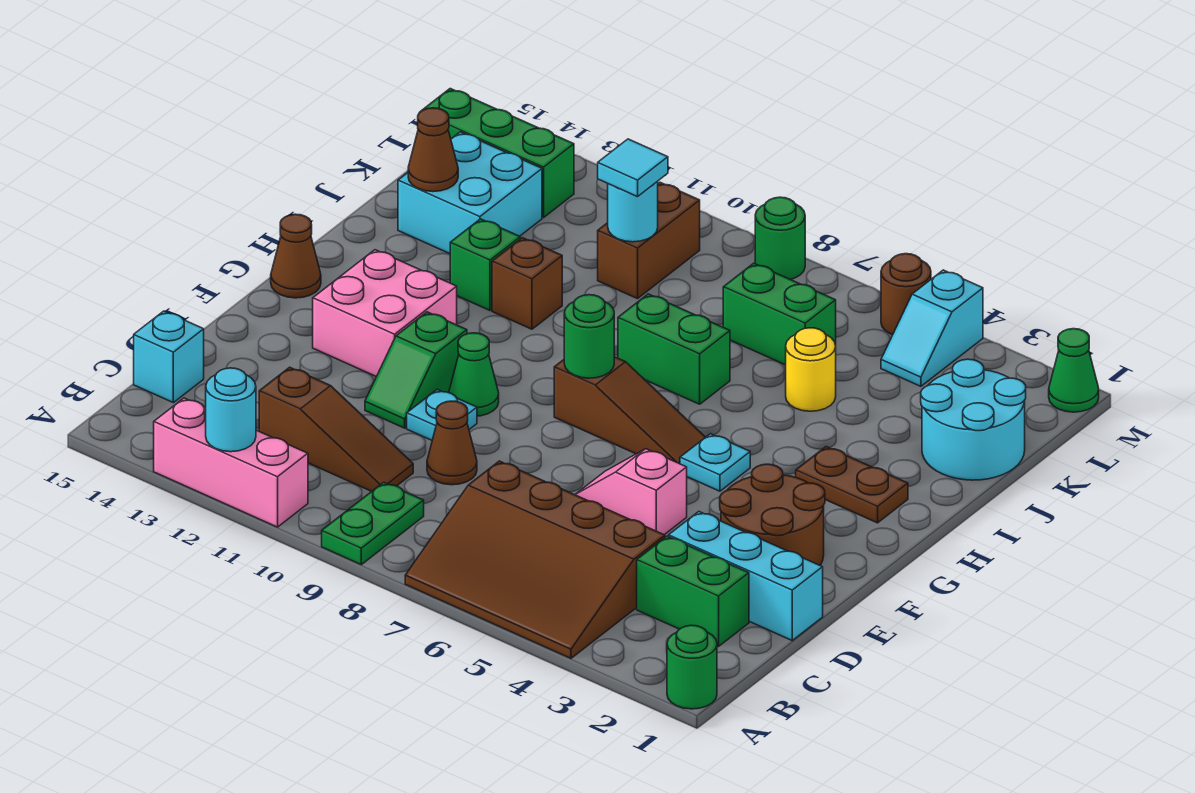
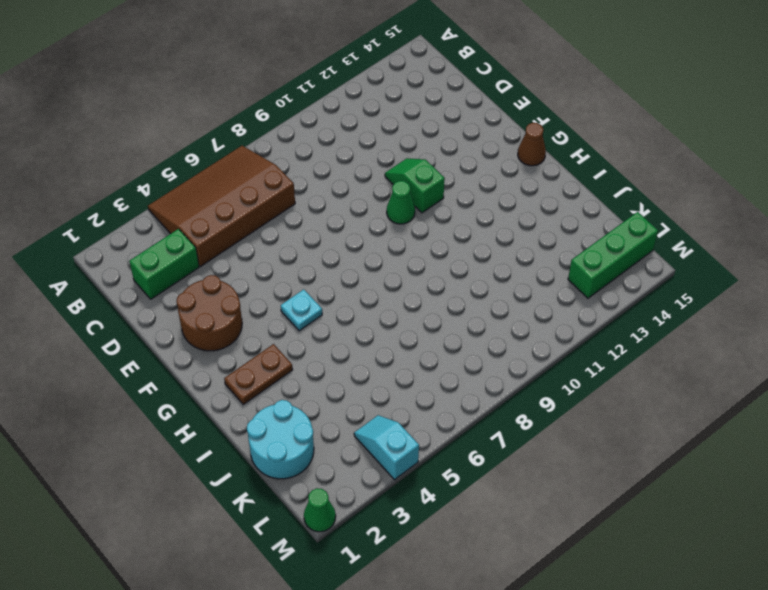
none -> green 1x1 round brick [667,625,717,709]
none -> green 1x2 plate [322,482,424,565]
none -> pink 1x3 brick [154,398,308,527]
none -> brown 1x3 slope [259,367,413,491]

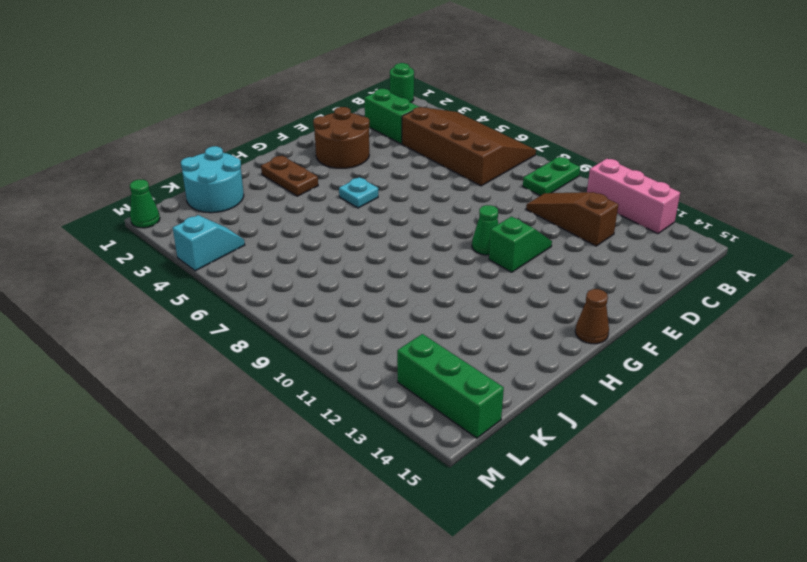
none -> cyan 1x1 brick [134,311,204,403]
none -> cyan 1x3 brick [669,512,823,640]
none -> brown 1x1 cone [427,401,477,485]
none -> pink 1x2 slope [575,449,687,535]

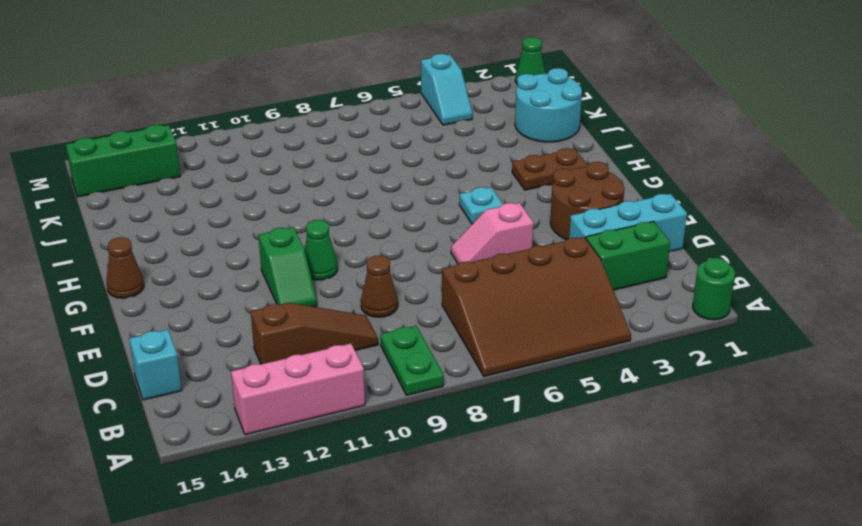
none -> cyan 1x1 plate [407,389,477,440]
none -> pink 2x2 brick [313,250,457,377]
none -> brown 1x3 slope [554,357,705,464]
none -> green 1x2 brick [618,294,730,404]

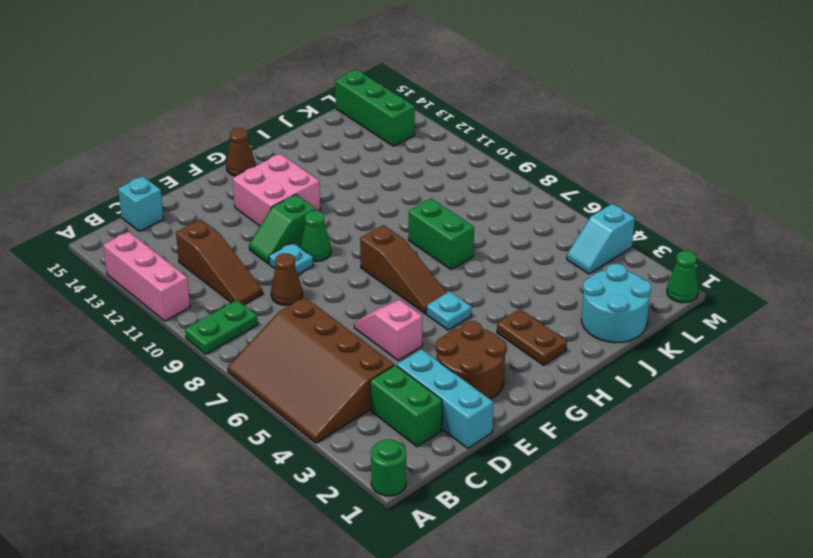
none -> brown 1x1 brick [492,238,562,329]
none -> green 1x1 brick [450,219,520,310]
none -> yellow 1x1 round brick [786,328,836,411]
none -> cyan 2x2 brick [398,132,542,254]

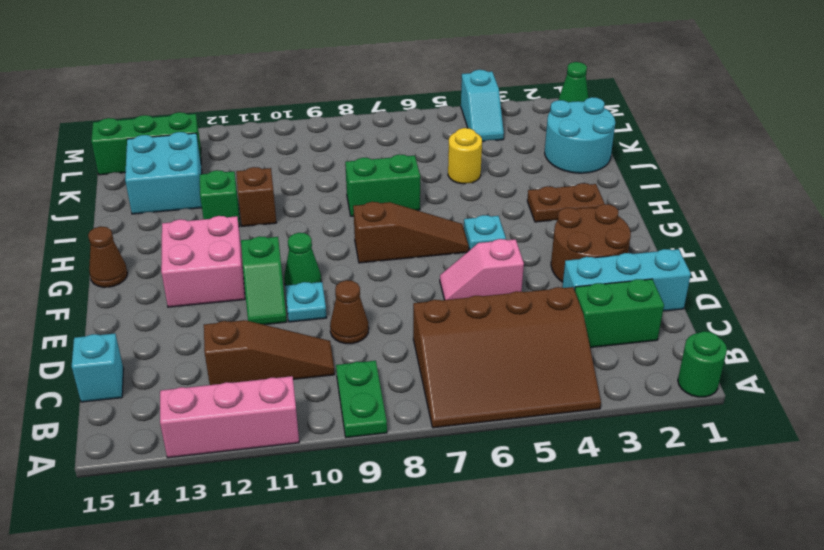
none -> green 1x2 brick [723,263,836,365]
none -> brown 1x2 brick [598,182,700,299]
none -> brown 1x1 round brick [881,254,931,335]
none -> green 1x1 round brick [755,197,805,279]

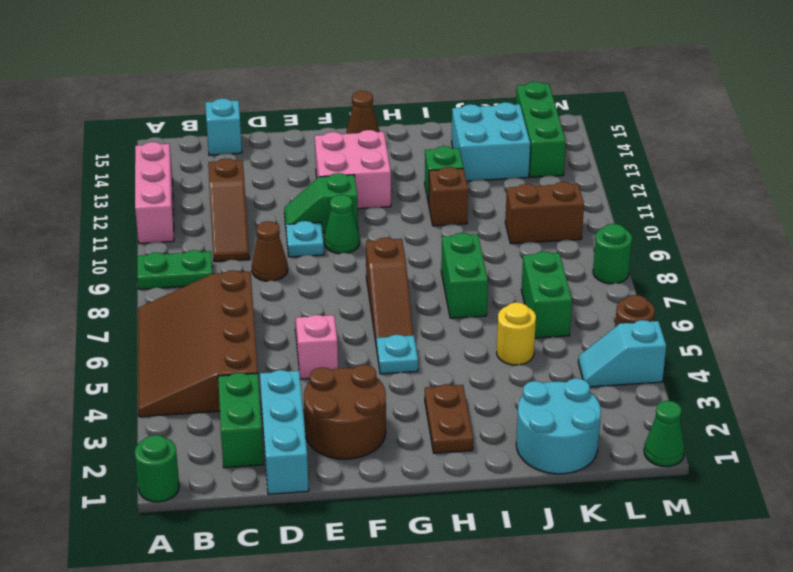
none -> cyan 1x1 round brick [206,368,256,452]
none -> green 1x1 round brick [564,295,614,378]
none -> brown 1x1 cone [408,108,458,192]
none -> cyan 1x1 round brick [608,181,658,242]

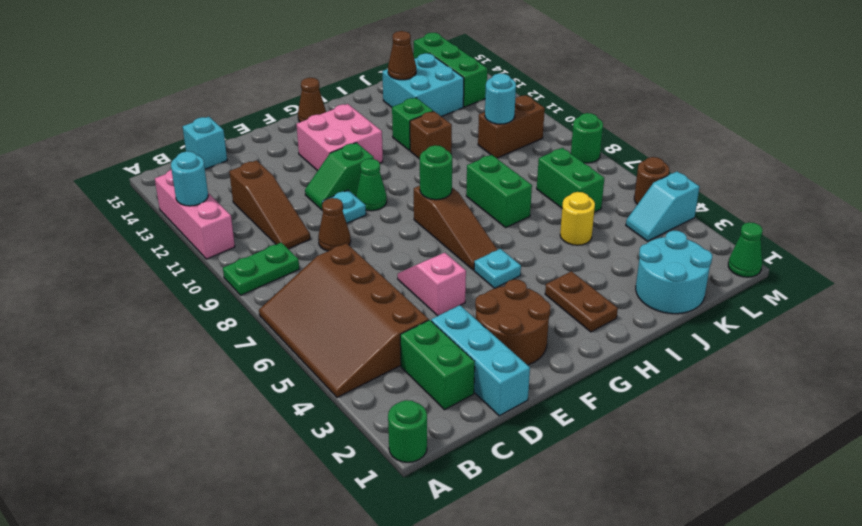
none -> cyan 1x1 tile [598,139,668,197]

